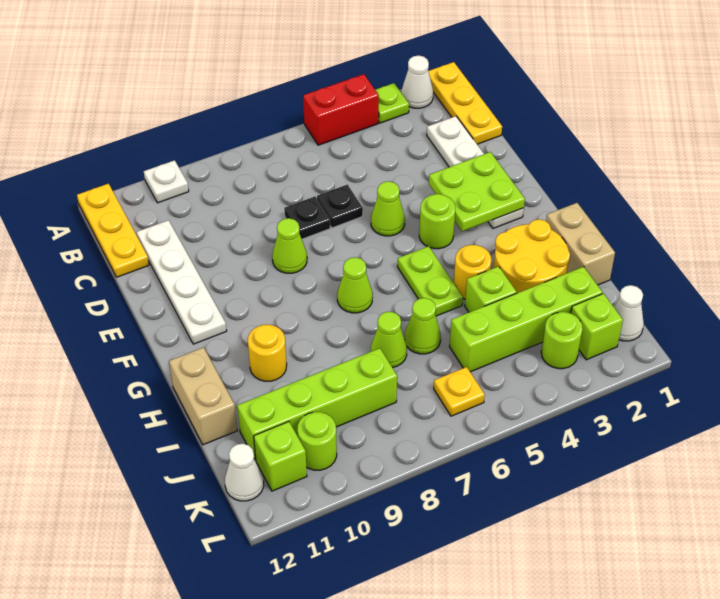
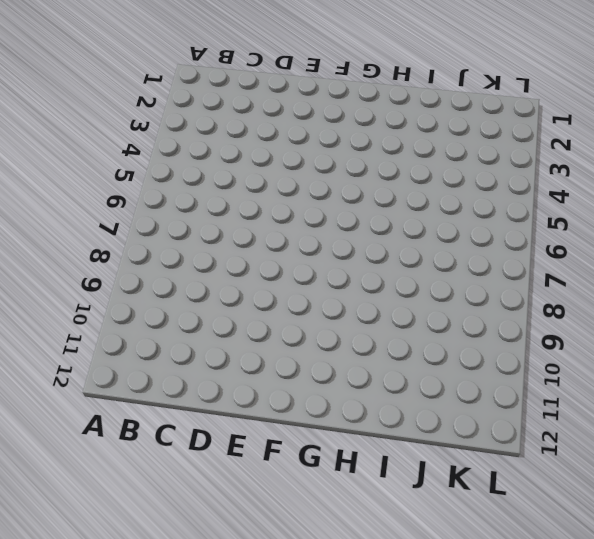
none -> yellow 1x3 plate [428,62,502,144]
none -> white 1x1 cone [401,56,433,108]
none -> lime 1x1 plate [376,83,409,123]
none -> red 1x2 brick [303,74,379,145]

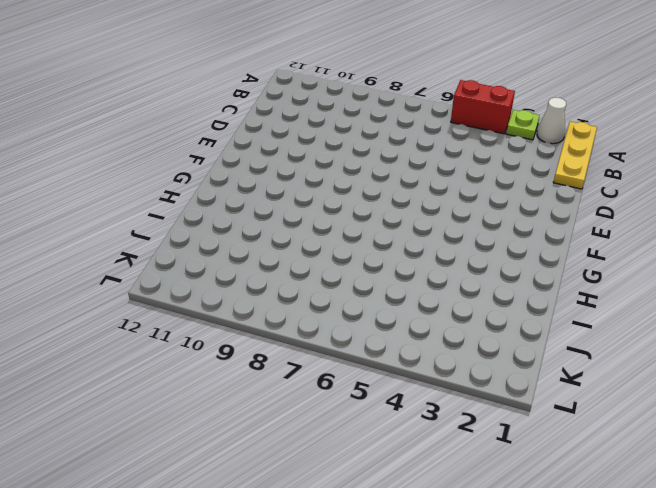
none -> white 1x1 plate [144,160,189,203]
none -> yellow 1x3 plate [77,184,149,277]
none -> white 1x4 plate [427,116,524,228]
none -> white 1x4 plate [137,220,227,344]

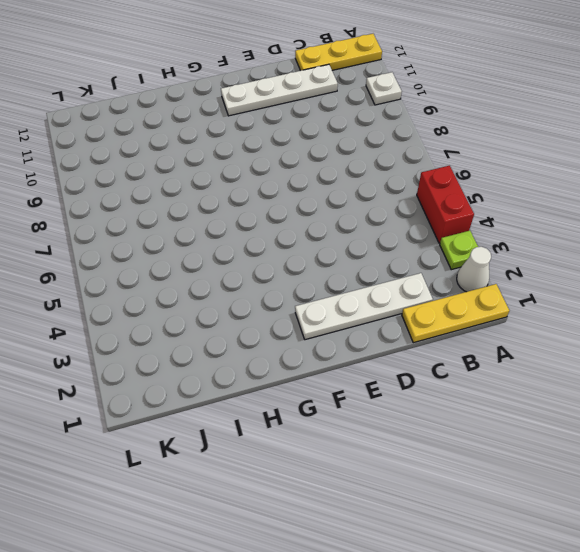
none -> black 1x1 plate [317,185,363,228]
none -> black 1x1 plate [284,197,330,239]
none -> lime 1x1 cone [371,181,405,236]
none -> lime 1x1 cone [272,218,307,273]

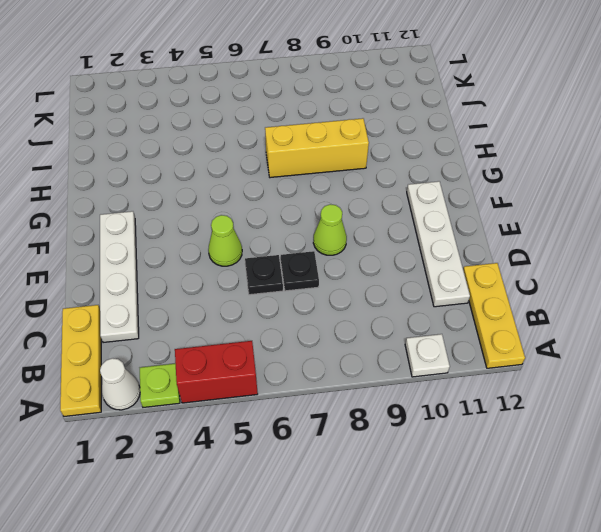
yellow 1x3 brick [265,118,369,178] -> none
none -> lime 1x1 round brick [419,194,455,249]
none -> lime 1x2 plate [397,246,463,316]
none -> lime 1x1 cone [337,257,373,313]
none -> tan 1x2 brick [546,203,615,285]

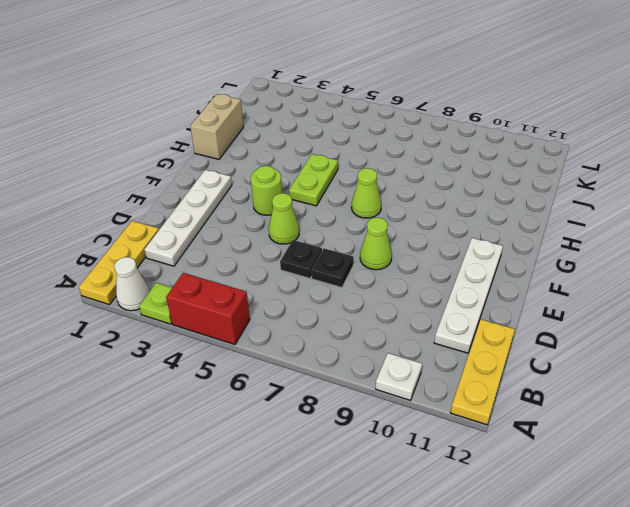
none -> yellow 2x2 round brick [493,219,570,293]
none -> yellow 1x1 round brick [454,245,491,299]
none -> yellow 1x1 round brick [248,325,287,381]
none -> tan 1x2 brick [169,347,237,445]

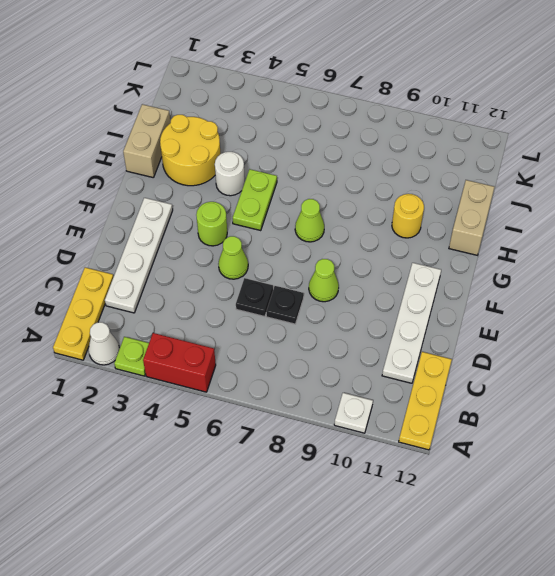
white 1x1 round brick [215,152,245,196] -> yellow 1x1 round brick [454,245,491,299]
none -> lime 1x1 brick [465,266,517,312]
none -> lime 1x1 cone [405,298,441,354]
none -> lime 1x1 cone [371,312,407,368]
none -> lime 1x4 brick [449,267,603,372]

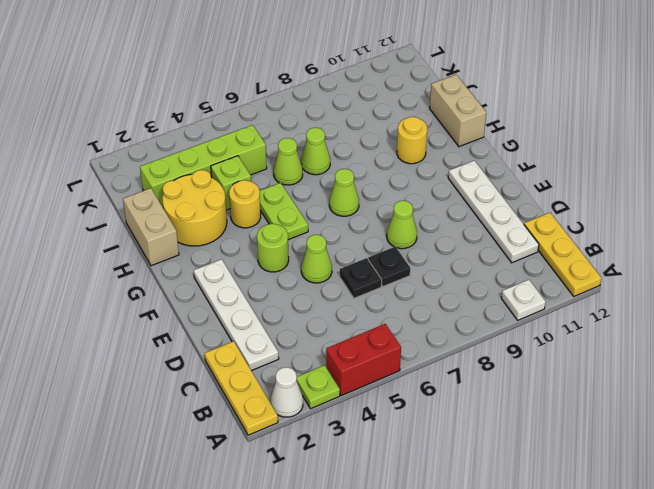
none -> lime 1x4 brick [237,348,397,460]
none -> white 1x1 cone [614,285,644,341]
none -> lime 1x1 brick [571,294,623,360]
none -> lime 1x1 round brick [541,312,583,369]

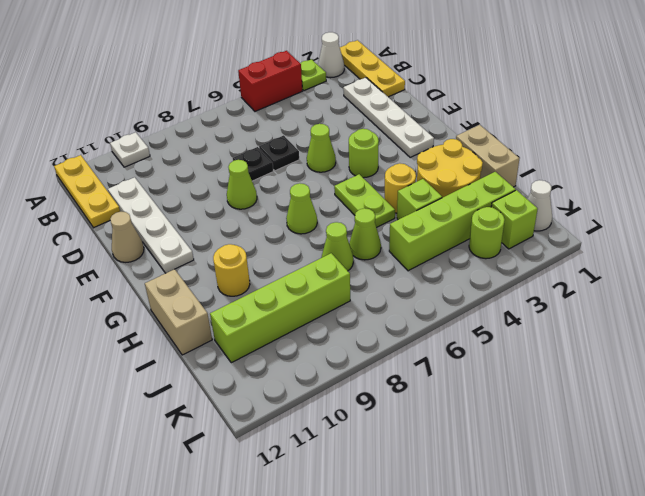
tan 1x1 cone [110,212,144,262] -> none
none -> yellow 1x1 plate [434,367,485,416]
none -> lime 1x1 round brick [297,412,337,470]
none -> lime 1x1 brick [254,422,307,491]
none -> white 1x1 cone [225,444,264,501]

